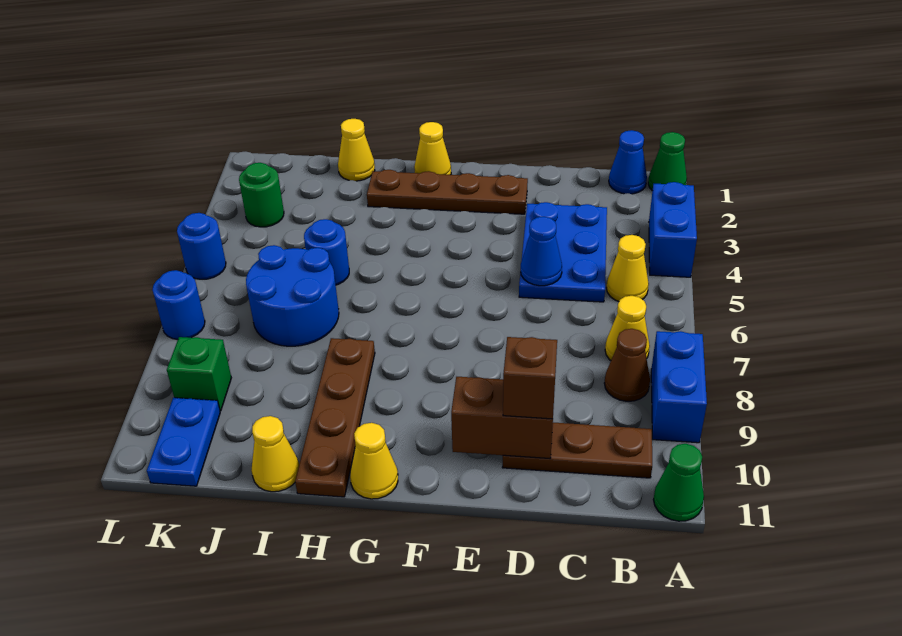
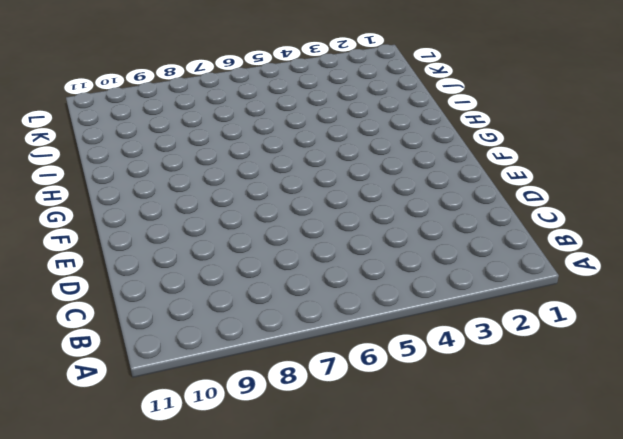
none -> green 1x1 cone [648,132,687,191]
none -> blue 1x2 brick [649,182,697,277]
none -> blue 1x2 brick [651,331,707,443]

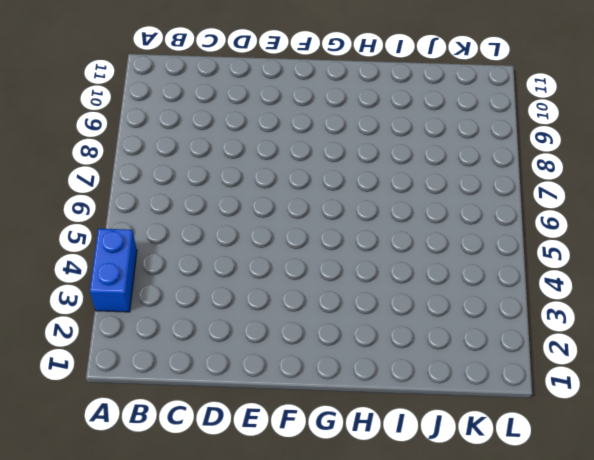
none -> green 1x1 cone [648,132,687,191]
none -> blue 1x2 brick [651,331,707,443]
none -> green 1x1 cone [653,444,704,521]

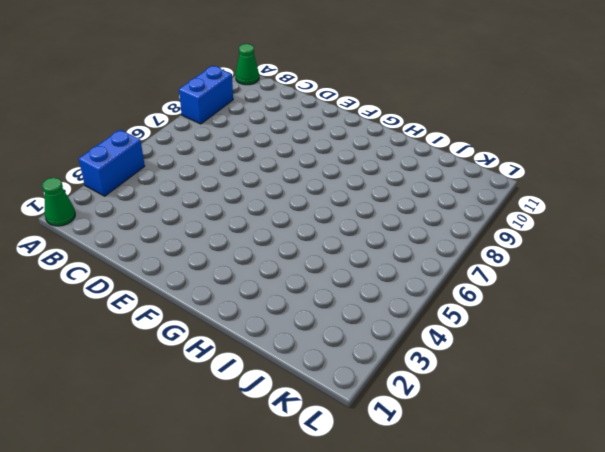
none -> blue 1x1 cone [609,130,647,194]
none -> yellow 1x1 cone [606,235,649,301]
none -> yellow 1x1 cone [605,296,650,360]

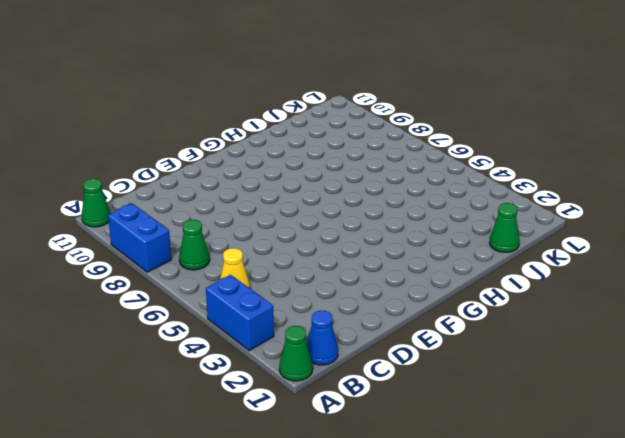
green 1x1 cone [179,220,210,270] -> yellow 1x1 cone [605,296,650,360]
green 1x1 cone [490,203,520,252] -> none
none -> brown 1x1 cone [604,329,650,401]
none -> brown 1x3 plate [502,422,652,478]
none -> blue 2x3 plate [519,202,607,302]

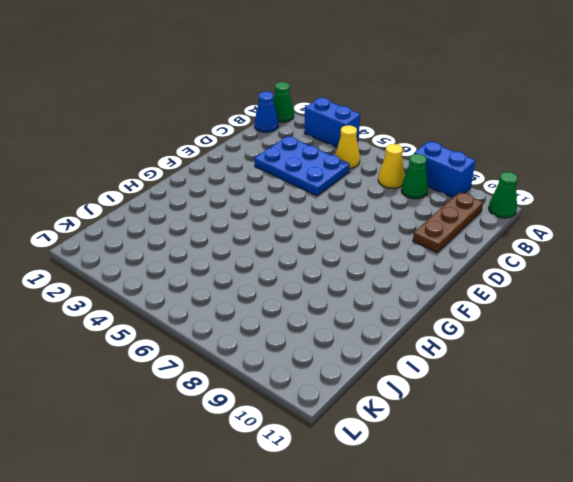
green 1x1 cone [401,154,428,199] -> brown 1x1 cone [604,329,650,401]
none -> brown 1x4 plate [367,170,528,214]
none -> yellow 1x1 cone [414,122,451,175]
none -> yellow 1x1 cone [350,423,398,499]

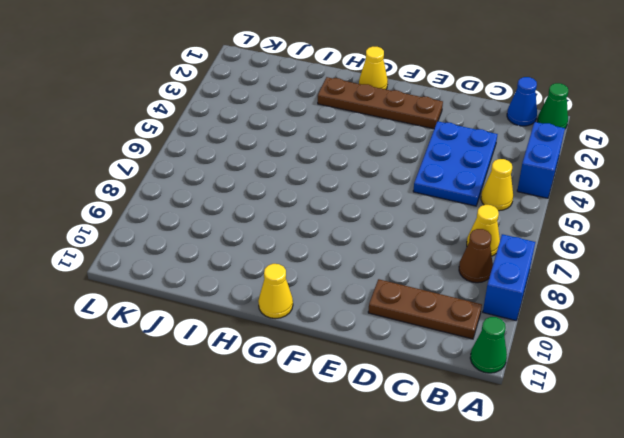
none -> brown 1x4 plate [295,338,375,497]
none -> yellow 1x1 cone [338,119,375,181]
none -> blue 1x1 round brick [304,219,349,285]

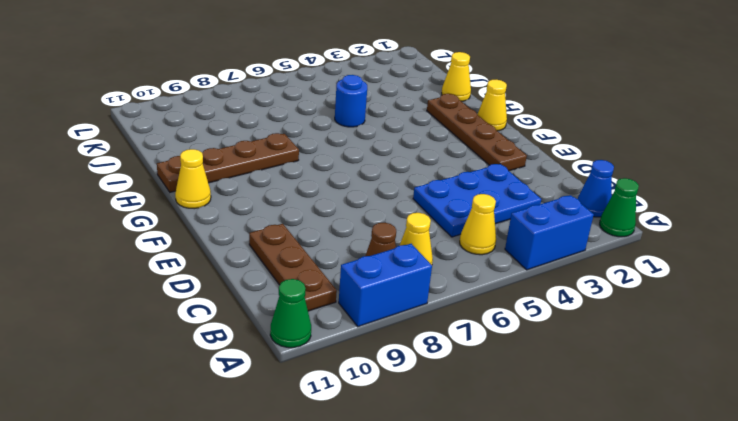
none -> blue 2x2 round brick [246,245,339,346]
none -> yellow 1x1 cone [251,416,299,492]
none -> green 1x1 round brick [239,163,284,227]

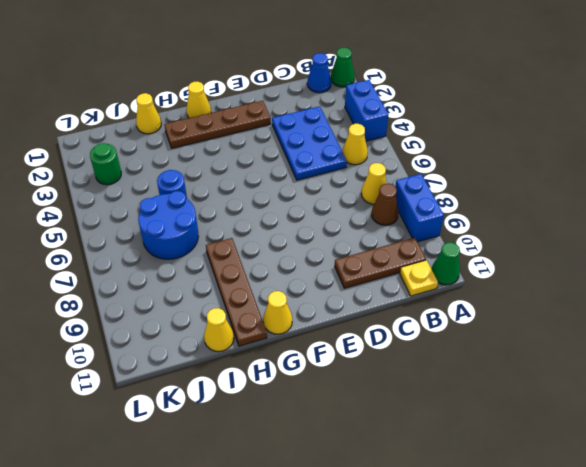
yellow 1x1 plate [400,260,438,296] -> none
none -> green 1x1 brick [167,337,231,411]
none -> blue 1x2 plate [147,398,220,486]
none -> blue 1x1 round brick [177,213,226,279]

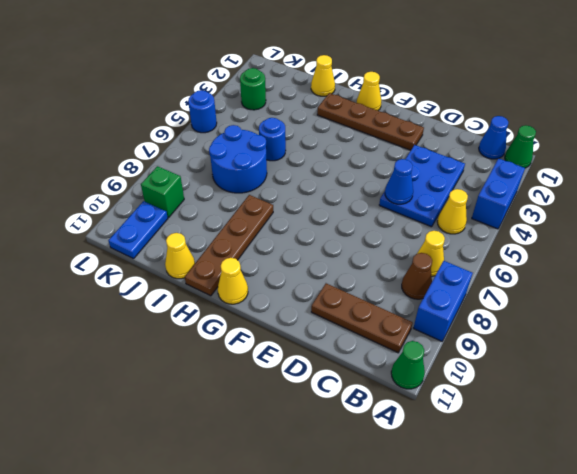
none -> blue 1x1 round brick [153,270,205,339]
none -> brown 1x2 brick [451,377,554,458]
none -> brown 1x1 brick [503,337,557,419]

